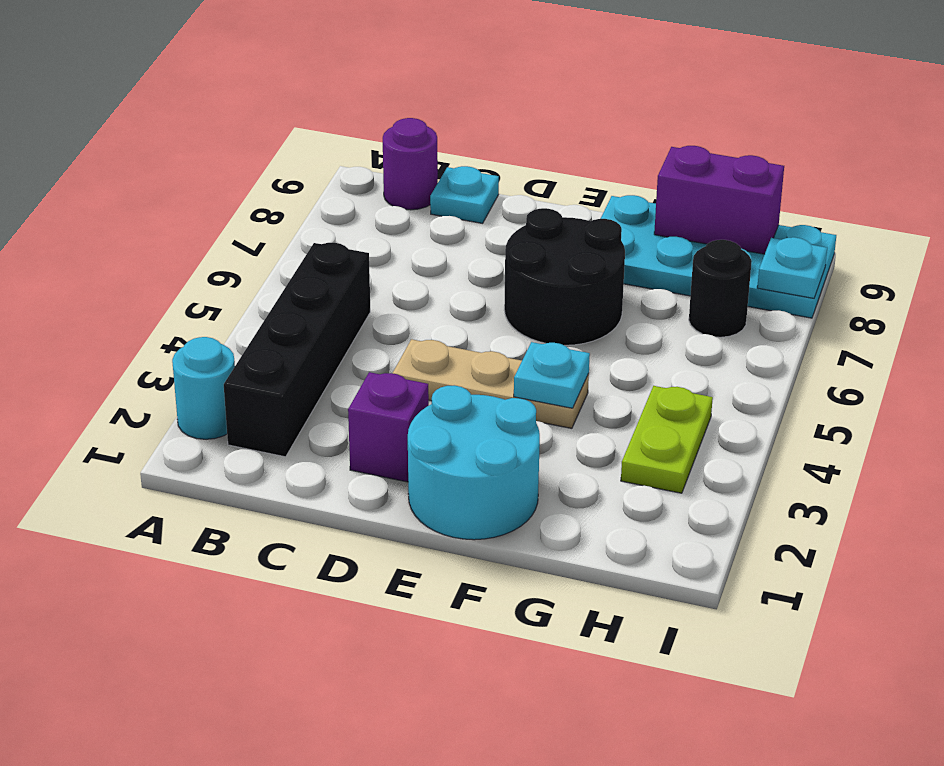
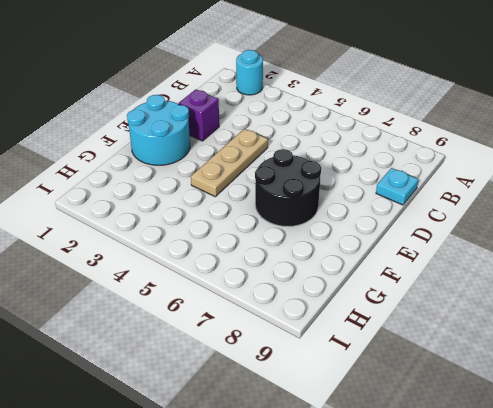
none -> black 1x4 brick [224,243,370,457]
none -> purple 1x1 round brick [383,118,438,210]
none -> cyan 2x4 plate [601,195,836,318]

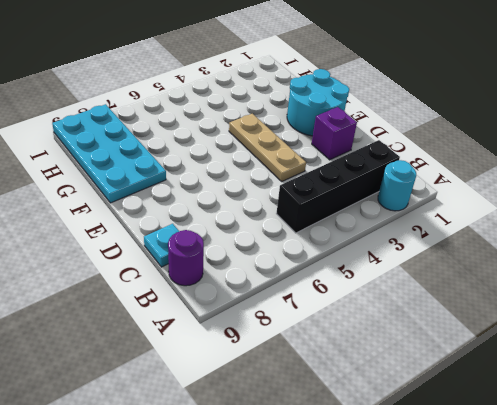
none -> black 2x2 round brick [504,208,625,345]
none -> lime 1x2 plate [621,386,713,493]
none -> black 1x1 round brick [689,240,752,337]

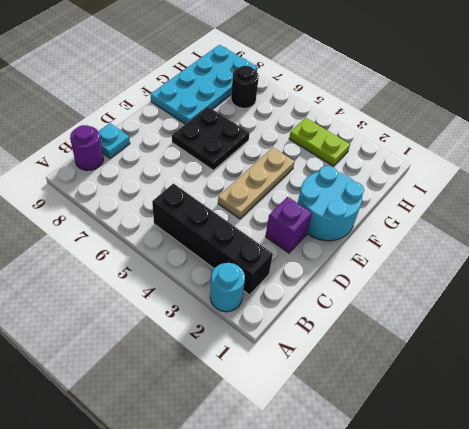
black 2x2 plate [172,107,249,170] -> black 2x2 round brick [504,208,625,345]
none -> cyan 1x1 plate [514,342,590,408]
none -> purple 1x2 brick [654,146,784,254]
none -> cyan 1x1 plate [757,237,827,298]

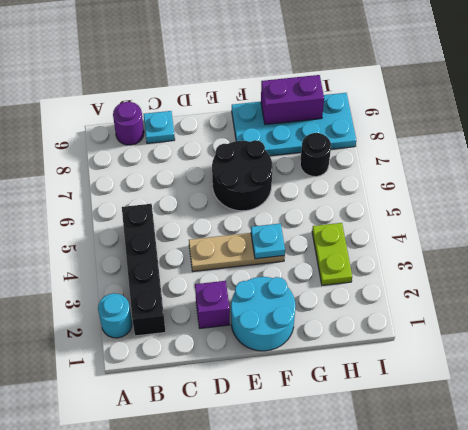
none -> cyan 1x1 plate [757,237,827,298]

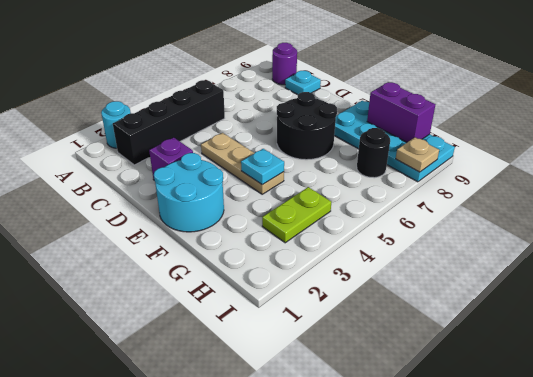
tan 1x1 plate [396,137,439,172] -> cyan 1x1 plate [757,237,827,298]

